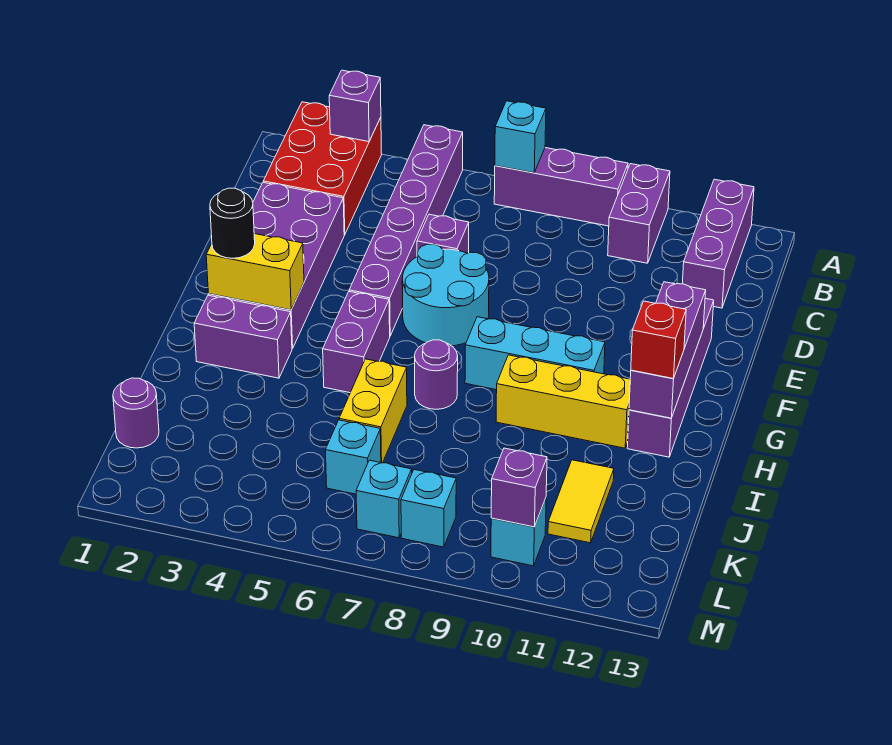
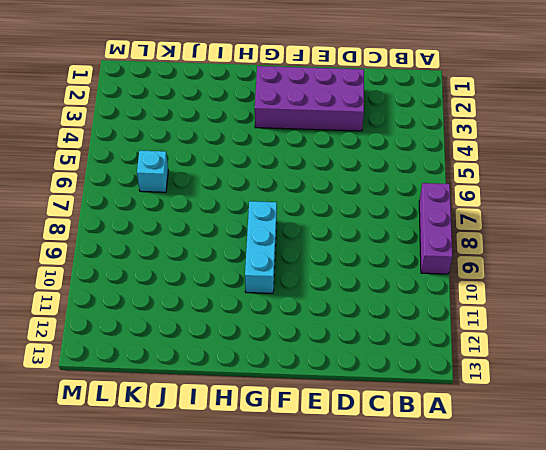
none -> red 2x3 brick [263,102,382,235]
none -> purple 1x6 brick [349,125,463,336]
none -> purple 1x2 brick [608,164,670,263]

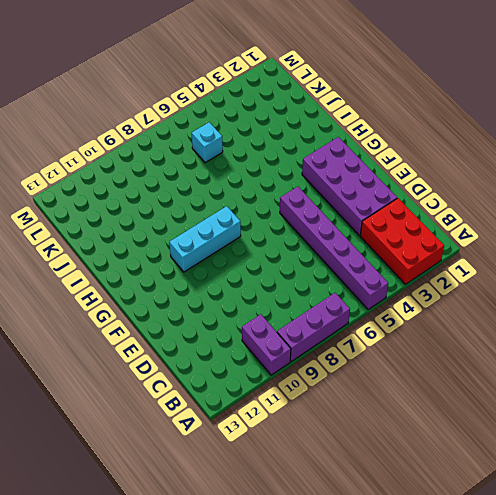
none -> purple 1x3 brick [682,179,754,308]
none -> purple 1x1 brick [417,214,469,256]
none -> cyan 2x2 round brick [402,244,489,346]

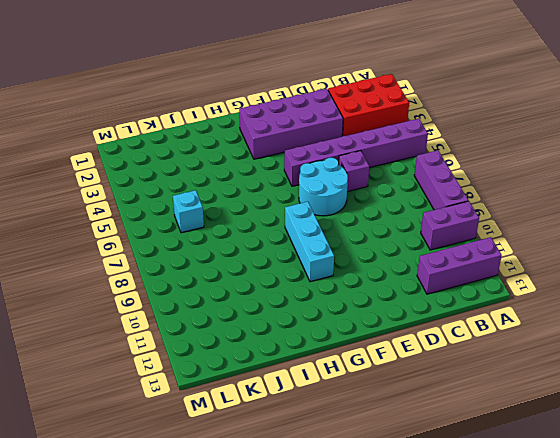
none -> purple 1x4 brick [627,298,714,457]
none -> purple 1x2 brick [323,292,390,393]
none -> purple 1x2 brick [194,295,292,378]

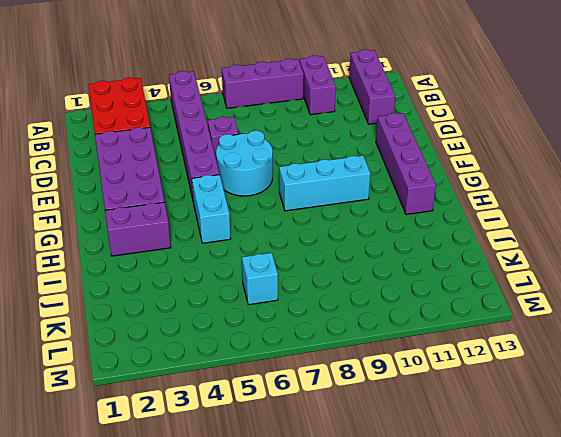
cyan 1x2 brick [192,175,231,243] -> purple 1x2 brick [323,292,390,393]
none -> purple 1x1 round brick [415,340,458,409]
none -> yellow 1x3 brick [496,355,630,448]
none -> yellow 1x2 brick [339,359,407,463]

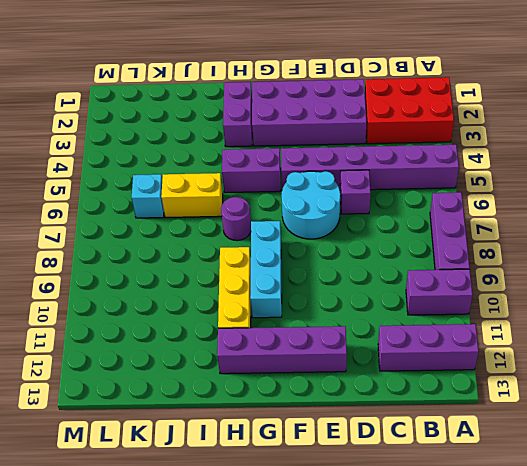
none -> yellow 1x2 tile [548,460,614,543]
none -> purple 1x1 round brick [113,378,159,448]
none -> cyan 1x1 brick [356,460,412,538]

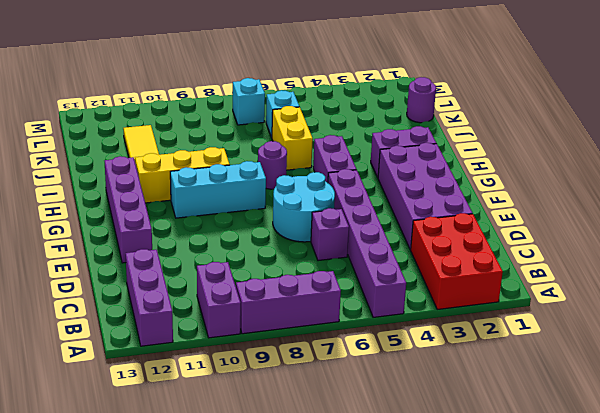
none -> cyan 1x1 brick [401,470,456,547]
none -> cyan 1x1 brick [491,498,546,566]
none -> purple 1x1 brick [329,70,381,142]

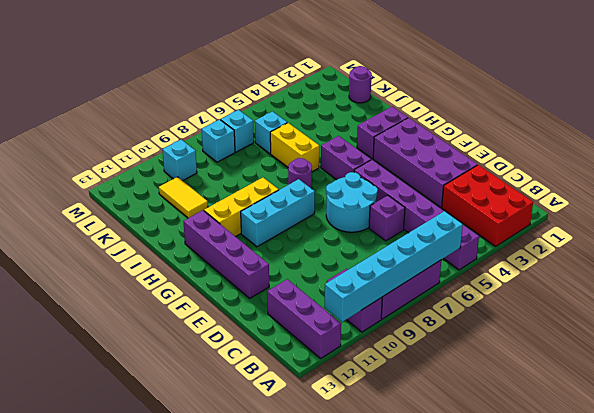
cyan 1x6 brick [324,211,463,322] -> cyan 1x1 brick [495,101,546,173]
none -> purple 1x1 brick [329,70,381,142]
none -> purple 1x3 brick [629,282,706,418]
none -> yellow 1x2 brick [206,234,304,310]

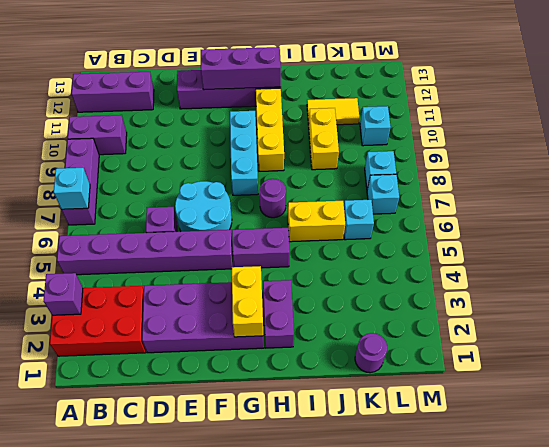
yellow 1x2 brick [309,108,339,170] -> none
none -> purple 1x1 brick [491,448,547,527]
none -> black 1x1 round brick [210,188,255,258]
none -> red 1x1 brick [631,301,686,379]

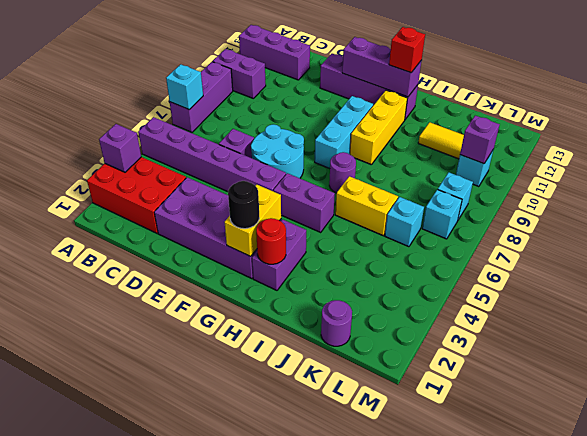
red 1x1 round brick [256,218,286,264] -> none

